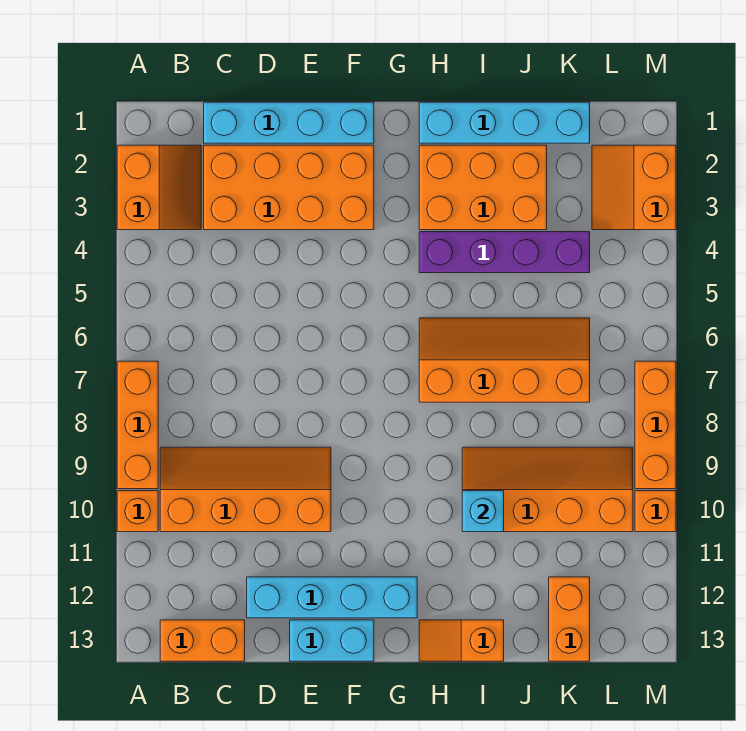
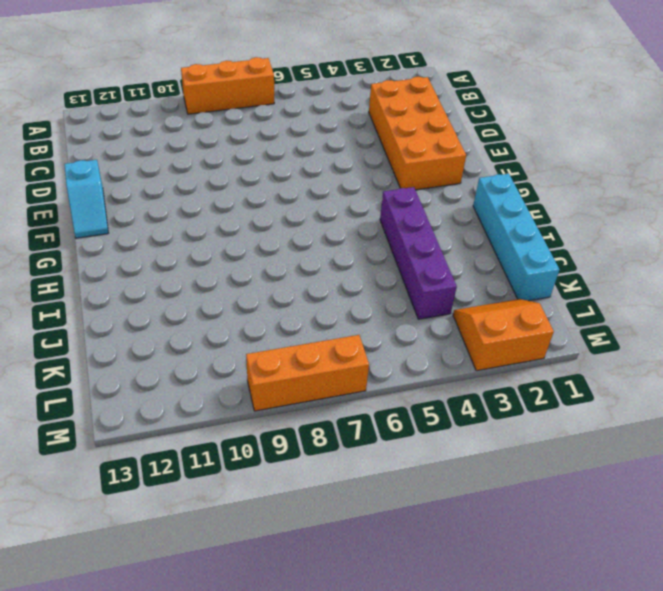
cyan 1x2 slope [64,160,108,238] -> cyan 1x2 brick [290,620,374,661]
none -> orange 2x2 slope [117,145,201,230]
none -> orange 1x1 brick [117,491,158,532]
none -> orange 2x4 slope [160,447,331,532]

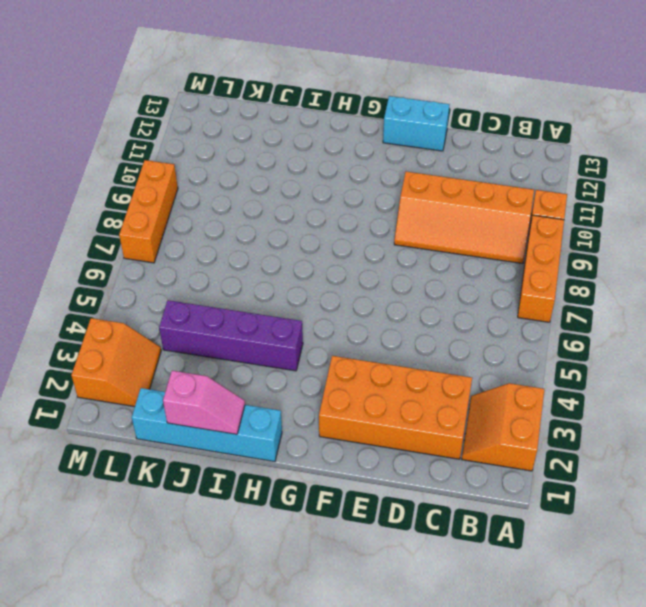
pink 1x2 slope [163,371,245,434] -> none
none -> orange 1x2 brick [160,620,245,661]
none -> cyan 1x4 brick [204,102,374,143]
none -> cyan 1x4 brick [247,577,417,618]

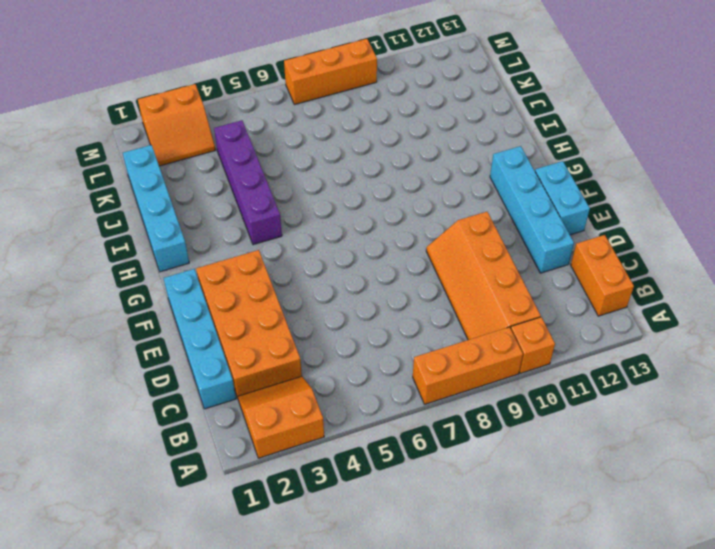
none -> orange 2x3 brick [419,145,547,230]
none -> orange 2x4 slope [419,318,590,402]
none -> orange 1x2 slope [419,620,504,661]

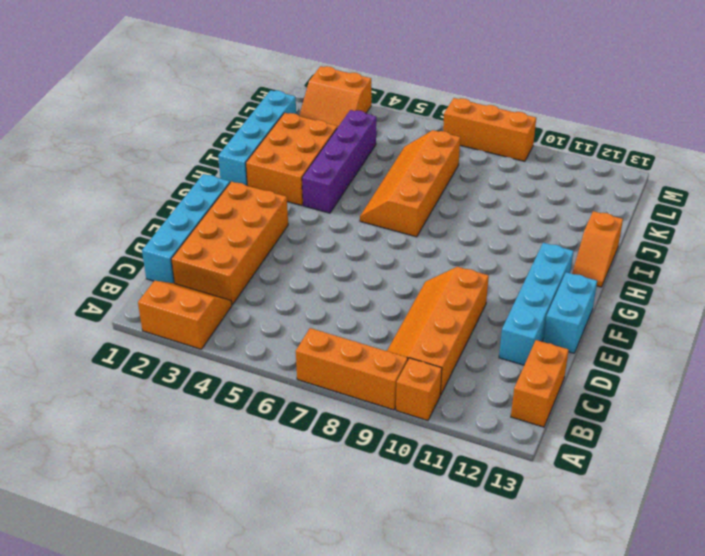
none -> orange 2x4 slope [462,447,633,532]
none -> orange 1x2 brick [549,577,590,661]
none -> orange 1x1 brick [635,491,676,532]

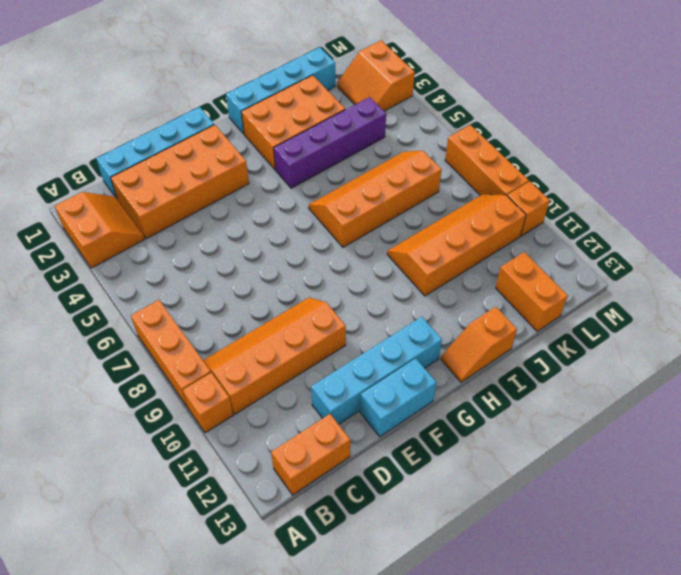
none -> cyan 1x1 brick [462,491,504,532]

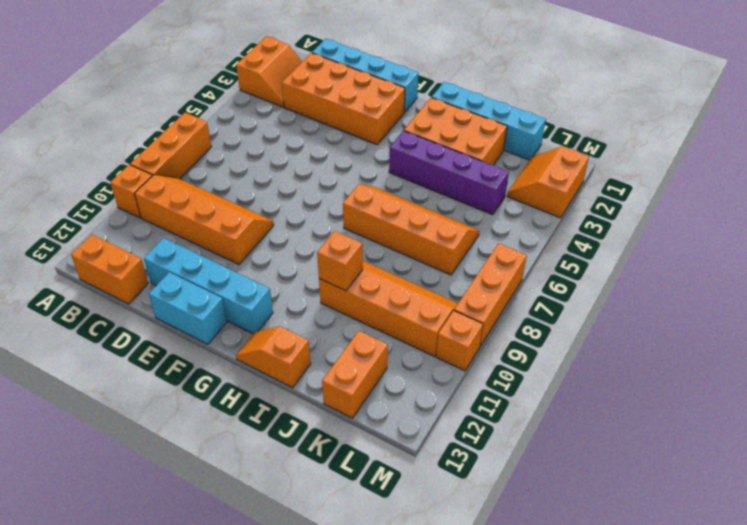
orange 1x1 brick [317,231,363,291] -> cyan 1x1 brick [462,491,504,532]

